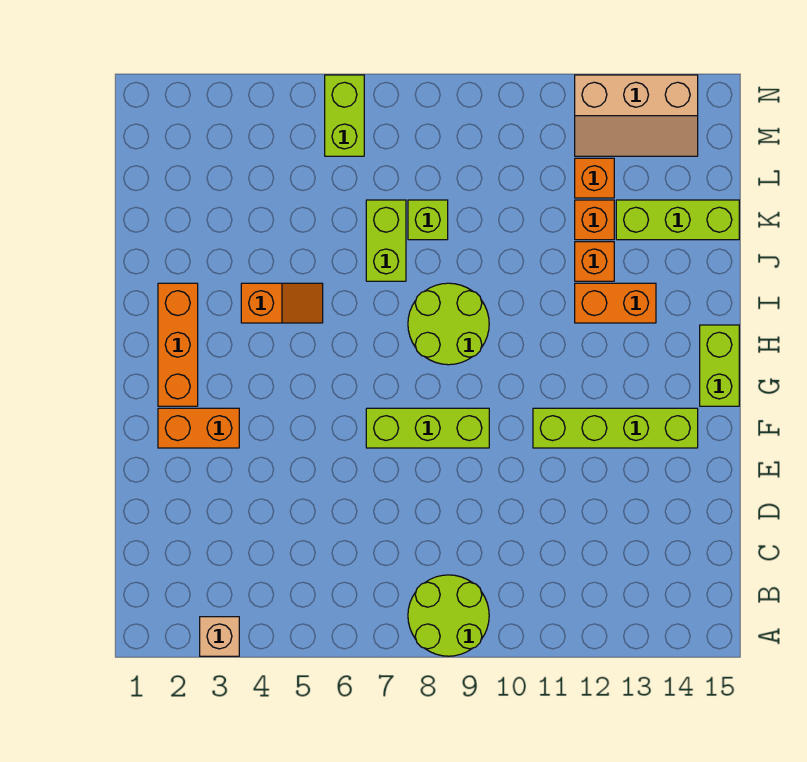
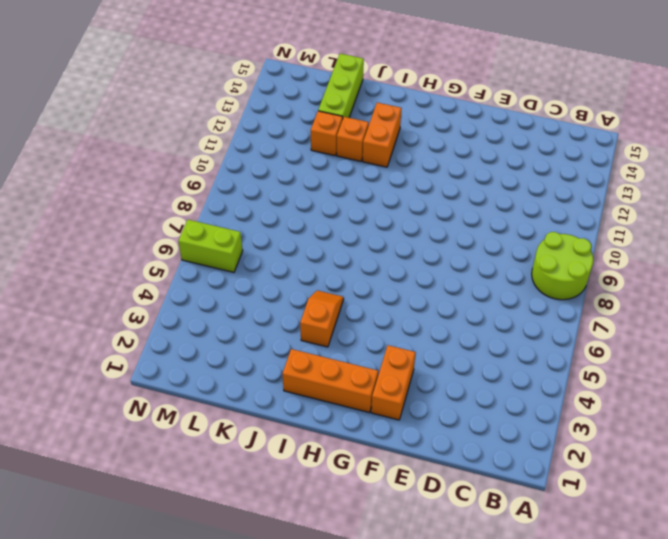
none -> tan 1x1 brick [200,617,239,656]
none -> lime 1x3 brick [366,408,489,448]
none -> lime 1x4 brick [533,408,698,448]

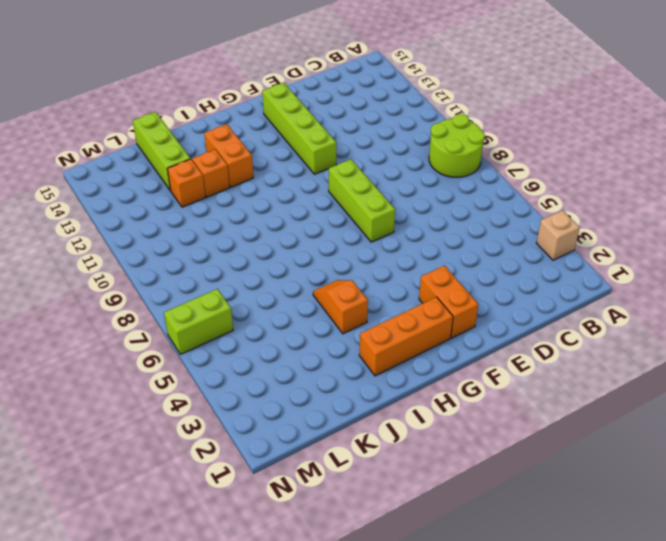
none -> lime 1x2 brick [700,325,739,406]
none -> lime 2x2 round brick [408,283,489,365]
none -> lime 1x2 brick [366,200,406,281]

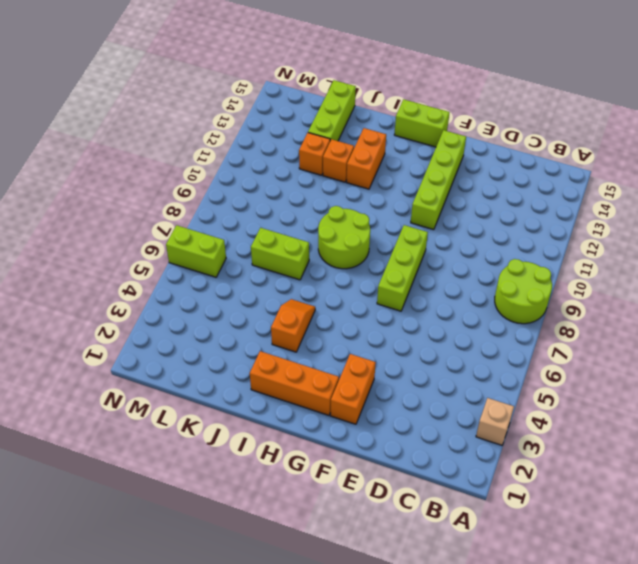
none -> lime 1x1 brick [408,200,448,240]
none -> orange 1x1 brick [575,158,614,198]
none -> tan 2x3 slope [575,75,698,156]

